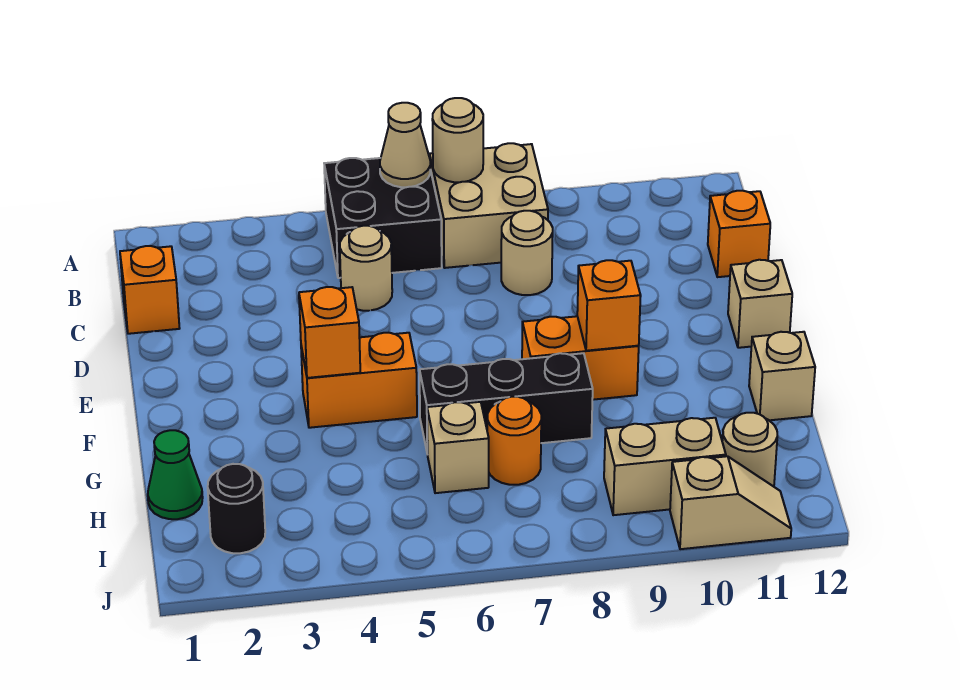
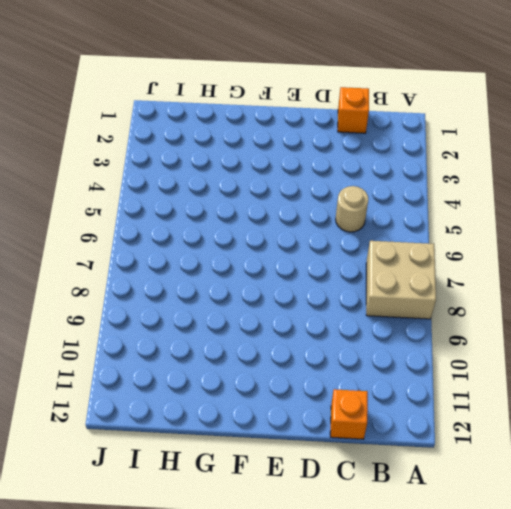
none -> black 2x2 brick [324,158,442,278]
none -> tan 1x1 round brick [501,211,553,295]
none -> tan 1x1 brick [728,260,792,348]

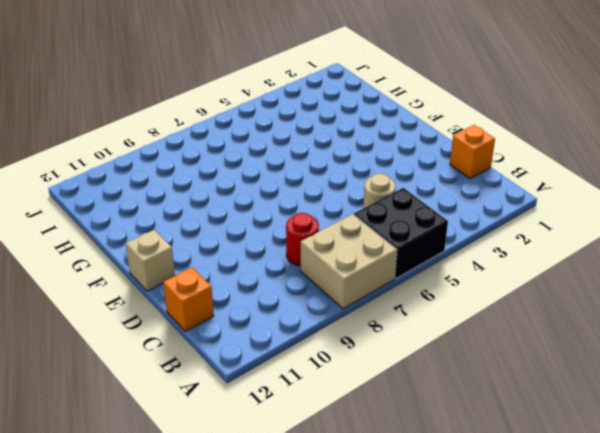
red 1x1 round brick [286,213,319,266] -> tan 1x1 round brick [501,211,553,295]
none -> orange 1x2 brick [301,333,417,428]
none -> orange 1x2 brick [522,316,639,400]
none -> black 1x3 brick [420,353,593,454]

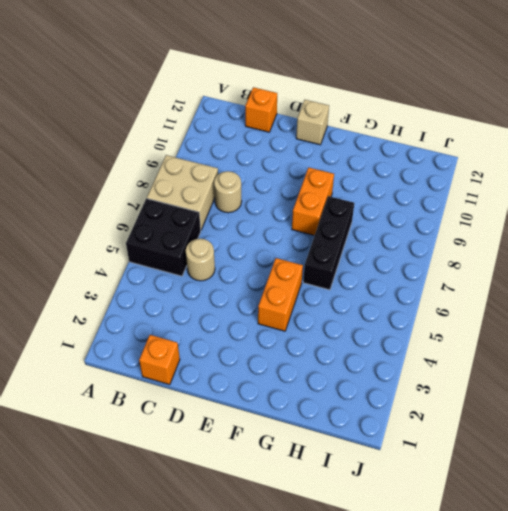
none -> tan 1x1 brick [749,332,815,420]
none -> green 1x1 cone [148,430,203,519]
none -> tan 1x1 brick [427,402,489,493]

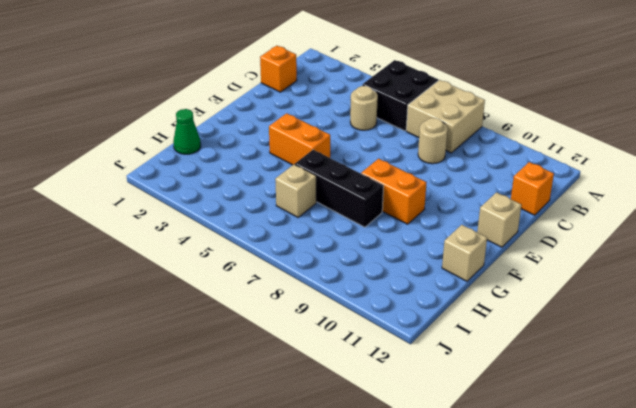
none -> orange 1x1 round brick [487,397,541,485]
none -> black 1x1 round brick [208,464,265,553]
none -> tan 1x2 brick [604,418,726,515]

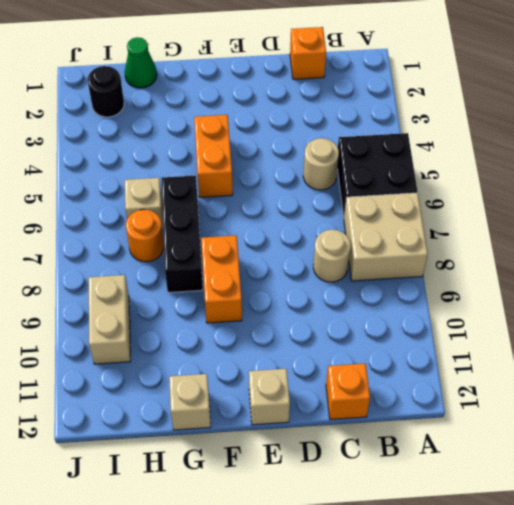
none -> tan 1x1 round brick [722,413,777,487]
none -> tan 1x2 slope [670,456,791,549]
none -> tan 1x1 cone [380,103,430,187]

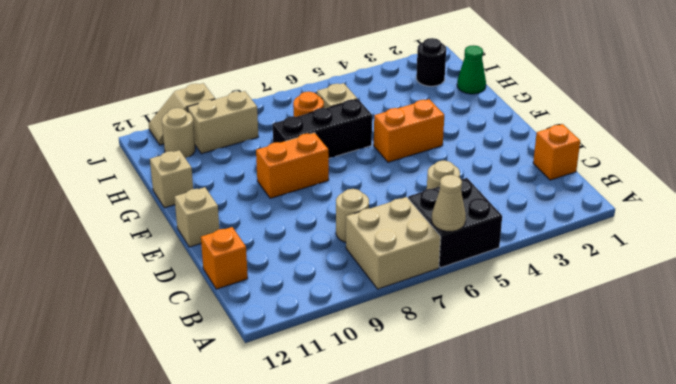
none -> tan 1x1 round brick [432,98,483,182]
none -> orange 1x1 brick [299,287,360,378]
none -> orange 1x1 brick [577,260,641,351]

